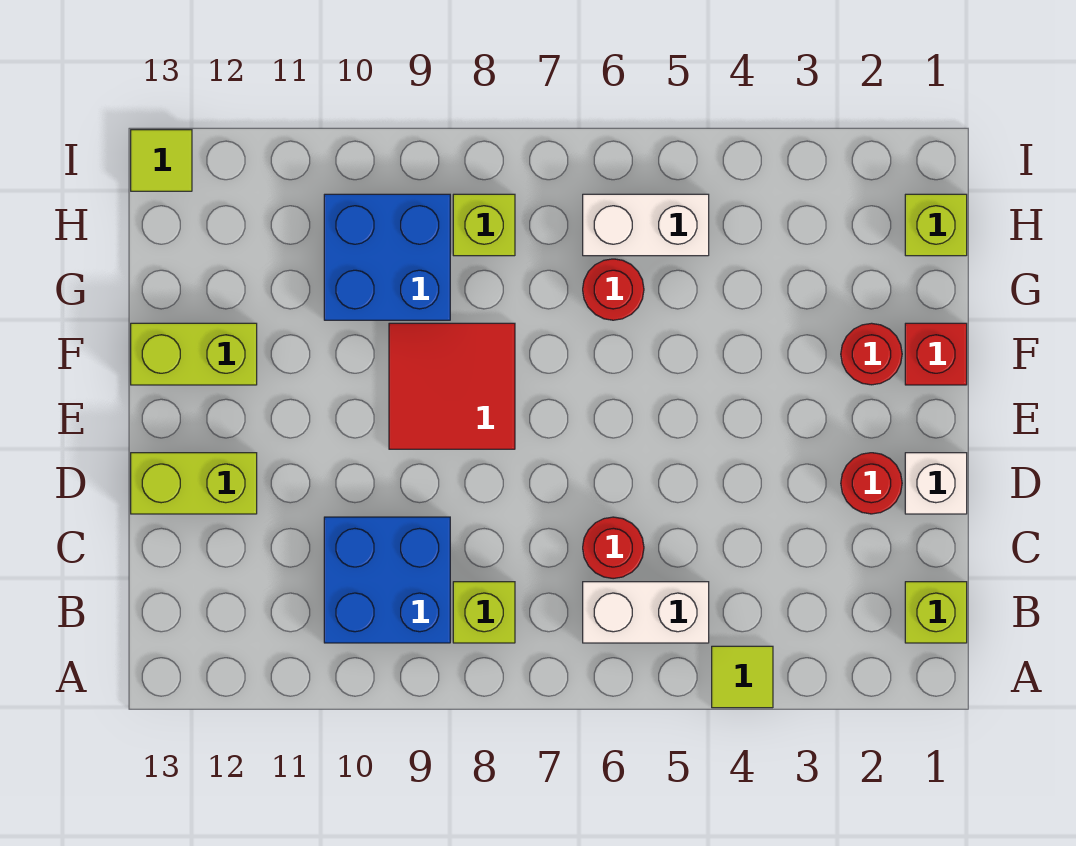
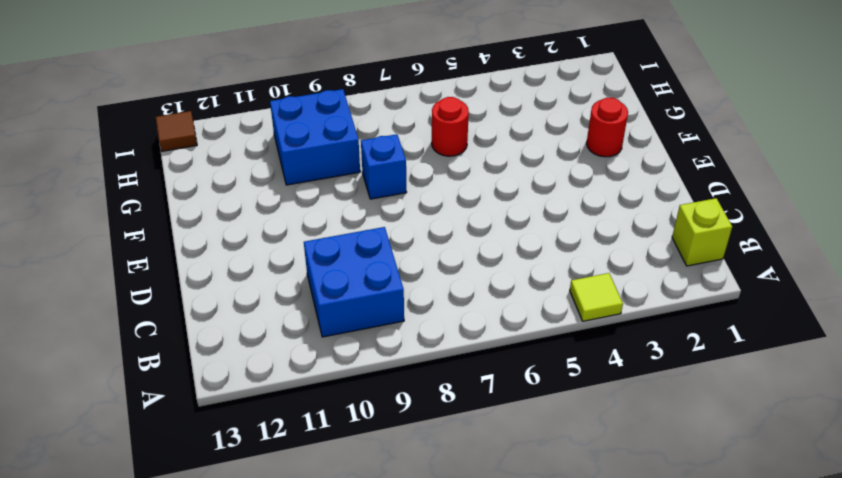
blue 1x1 brick [361,134,407,199] -> red 2x2 tile [389,323,515,449]
brown 1x1 tile [156,111,197,151] -> lime 1x1 tile [131,130,192,191]
none -> white 1x2 brick [583,582,709,643]
none -> lime 1x1 brick [453,582,515,643]
none -> red 1x1 round brick [583,517,644,579]

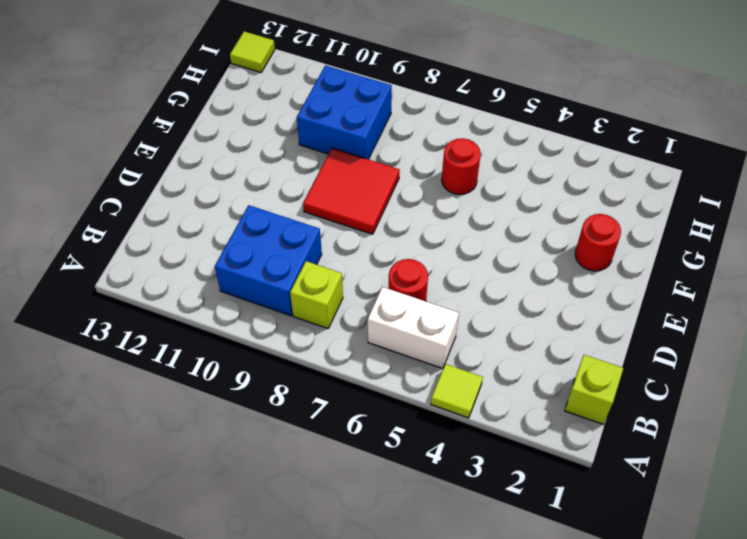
none -> white 1x1 brick [905,453,967,514]
none -> red 1x1 round brick [841,453,902,514]
none -> lime 1x2 brick [131,453,257,514]

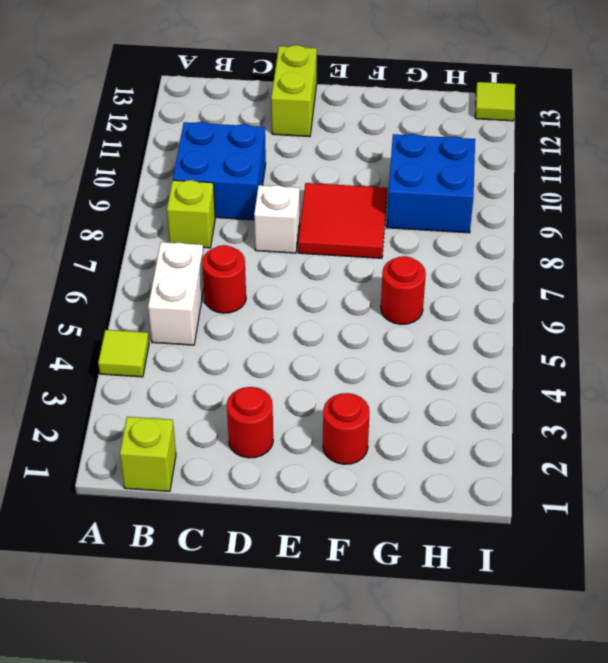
white 1x1 brick [254,185,300,253] -> white 1x1 brick moved to [905,453,967,514]
none -> red 1x1 brick [905,323,967,385]
none -> lime 1x2 brick [131,323,257,385]
none -> lime 1x1 brick [905,194,967,256]

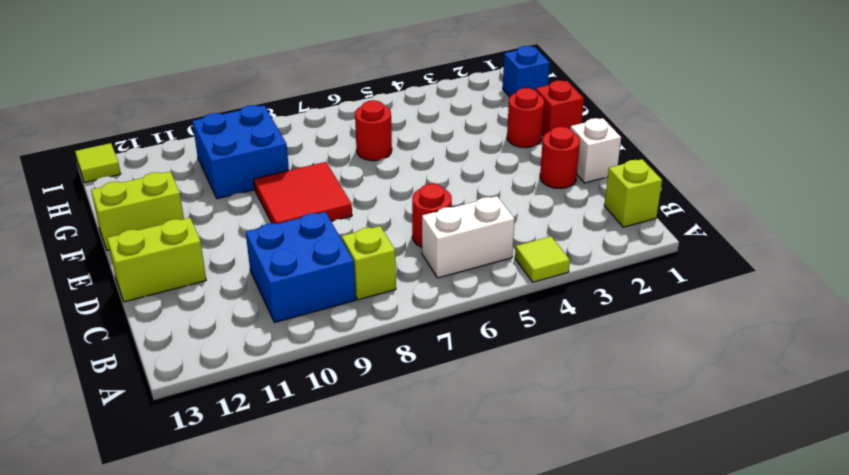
blue 1x1 brick [503,46,550,97] -> lime 1x1 brick [905,194,967,256]
none -> white 1x2 brick [583,194,709,256]
none -> lime 1x1 brick [453,194,515,256]

